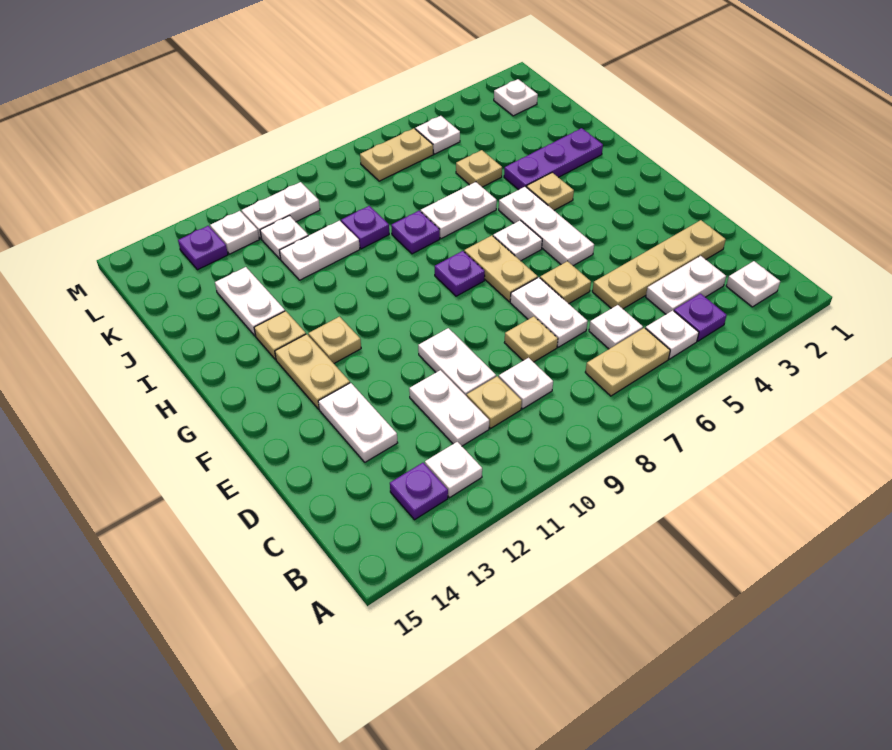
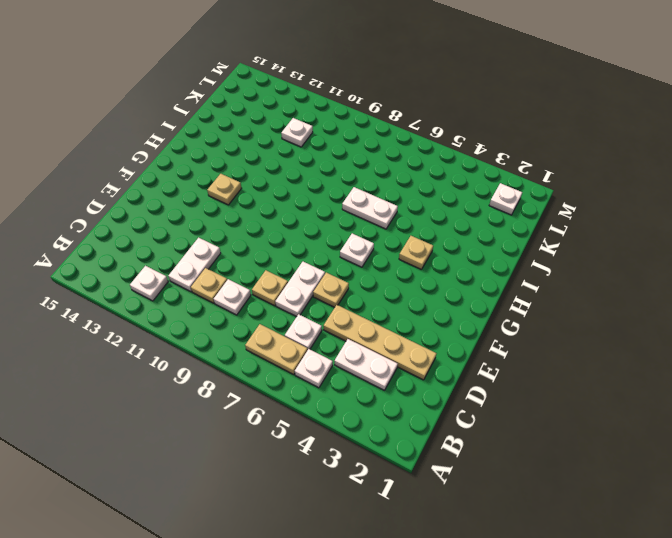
none -> white 1x1 plate [726,261,780,307]
none -> purple 1x1 plate [674,294,727,341]
none -> purple 1x1 plate [390,463,448,520]
none -> white 1x2 plate [418,328,496,396]

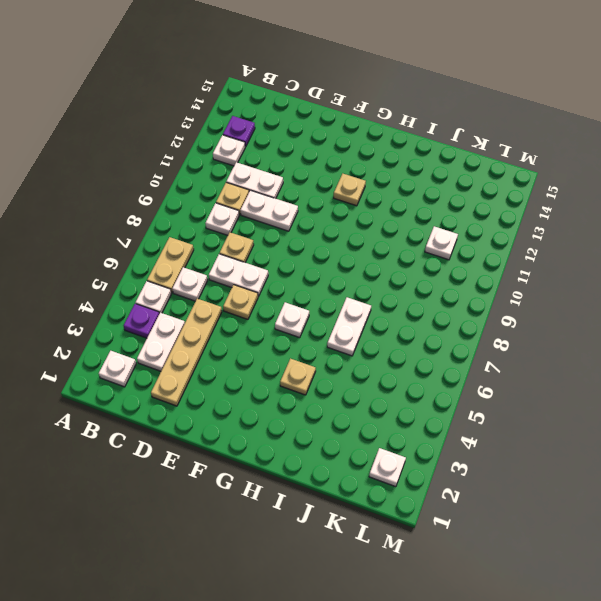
none -> white 1x2 plate [318,383,398,462]
none -> white 1x3 plate [499,187,594,266]
none -> tan 1x2 plate [464,235,538,302]
none -> tan 1x2 plate [275,334,350,409]

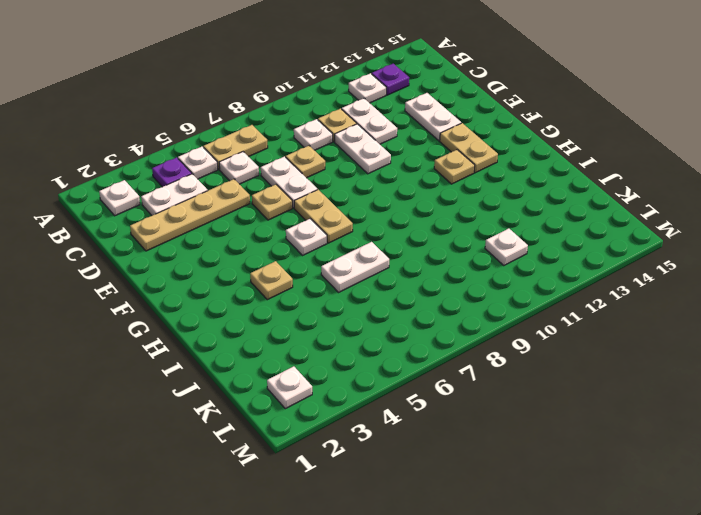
none -> white 1x3 plate [499,187,594,266]
none -> purple 1x1 plate [435,251,485,296]
none -> tan 1x1 plate [254,311,306,360]
none -> purple 1x3 plate [504,128,603,190]

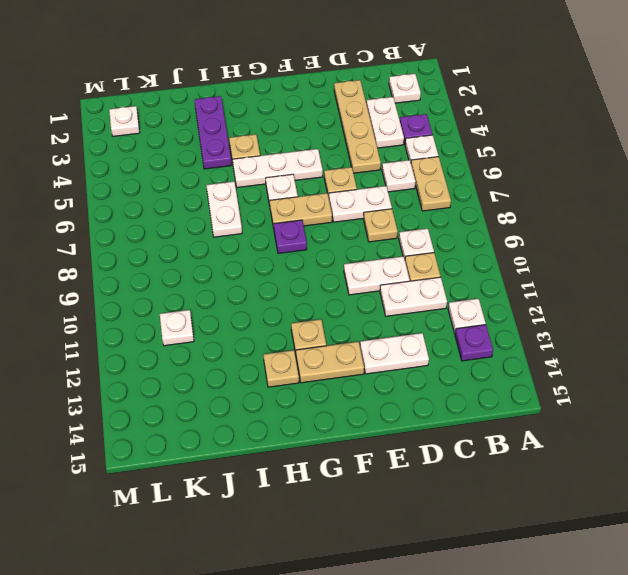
none -> purple 1x1 plate [391,211,440,254]
none -> white 1x2 plate [215,267,285,336]
none -> tan 1x1 plate [456,150,502,187]
none -> purple 1x1 plate [341,206,389,249]

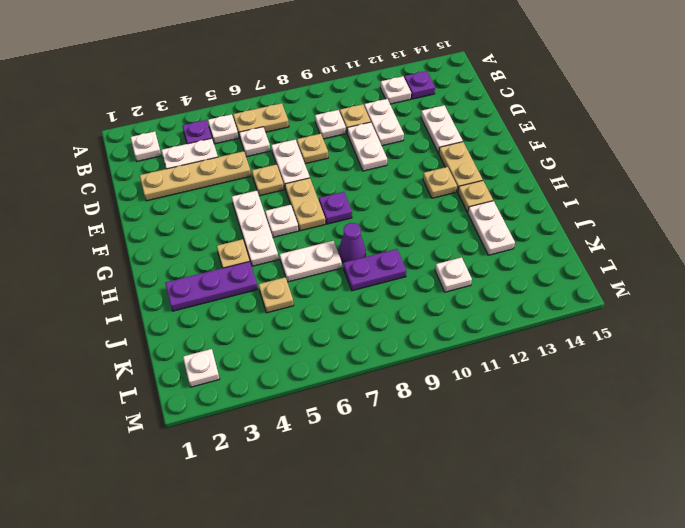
purple 1x1 cone [338,223,366,263] -> purple 1x1 plate [391,211,440,254]
purple 1x2 plate [343,249,406,291] -> purple 1x1 plate [341,206,389,249]
none -> white 1x2 plate [279,221,360,280]
none -> white 1x1 plate [415,116,460,154]
none -> tan 1x2 plate [360,128,433,181]
none -> white 1x2 plate [241,182,320,239]

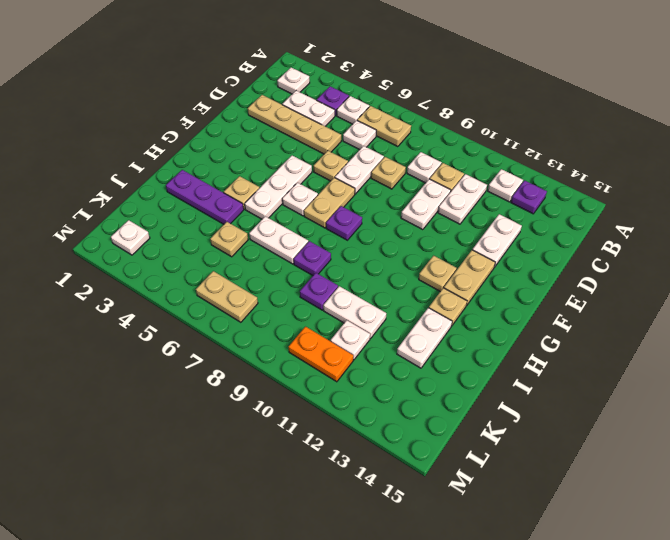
orange 1x2 plate [289,327,353,382] -> white 1x2 plate [241,182,320,239]
none -> white 1x1 plate [415,116,460,154]
none -> white 1x1 plate [210,211,259,254]
none -> purple 1x1 plate [178,226,228,270]

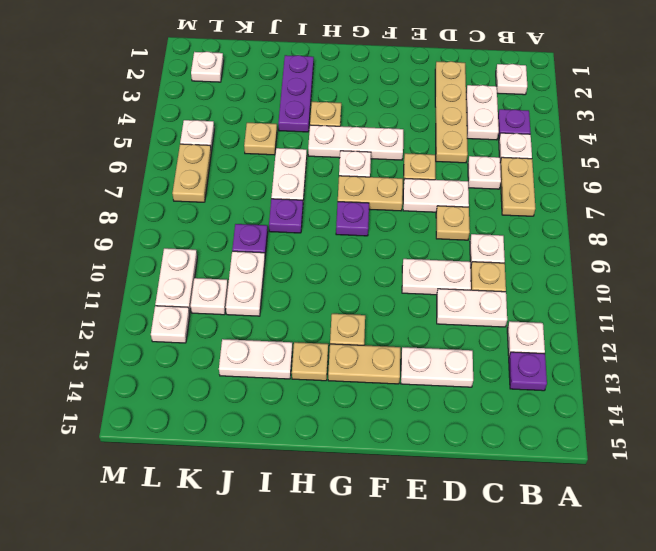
none -> purple 1x1 plate [178,226,228,270]

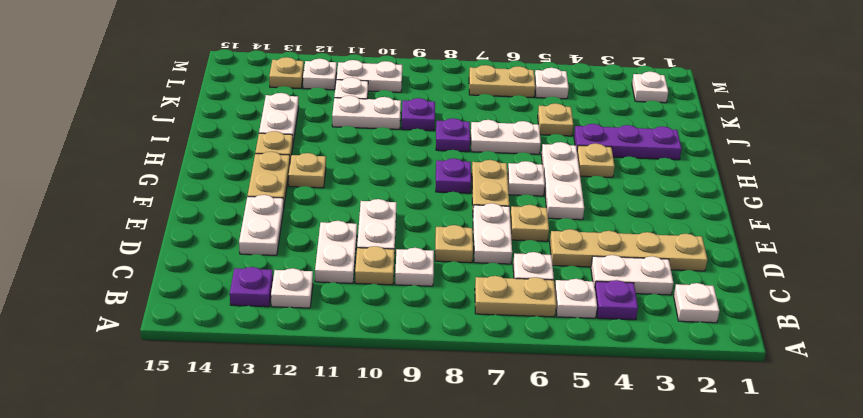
tan 1x1 plate [269,57,304,88] -> purple 1x1 plate [178,226,228,270]

